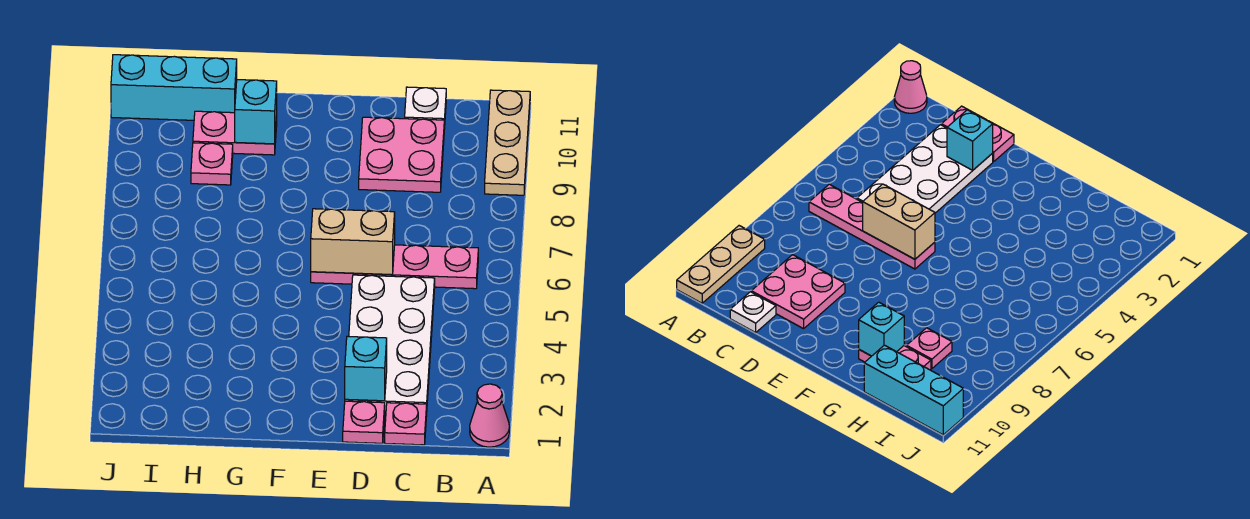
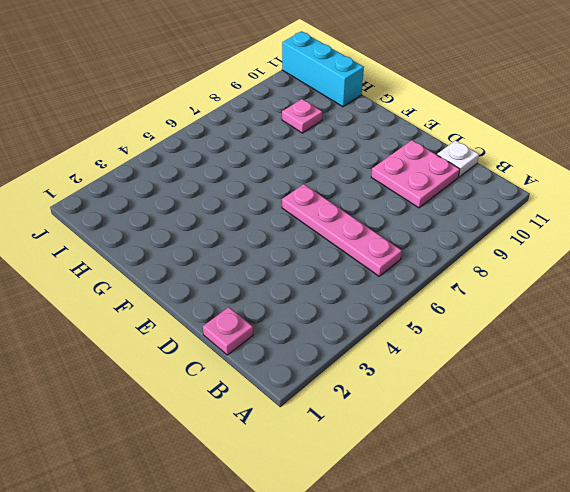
none -> pink 1x1 cone [470,384,510,447]
none -> tan 1x3 plate [485,90,530,195]
none -> white 2x4 plate [345,275,435,412]

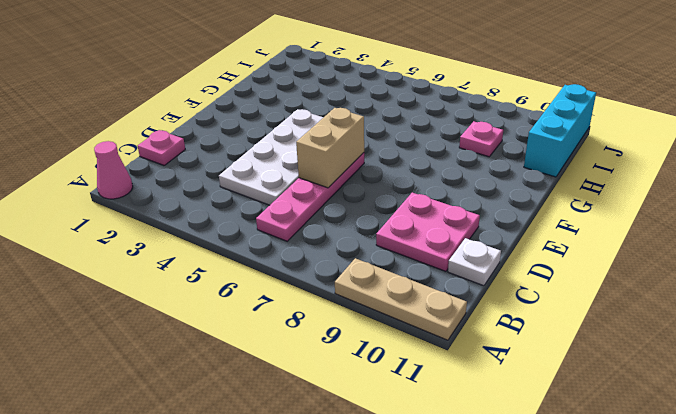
white 2x4 plate [219,109,324,205] -> white 2x4 plate turned to [345,275,435,412]
none -> pink 1x1 plate [343,401,385,443]
none -> pink 1x2 plate [193,111,277,155]
none -> cyan 1x1 brick [345,336,387,401]

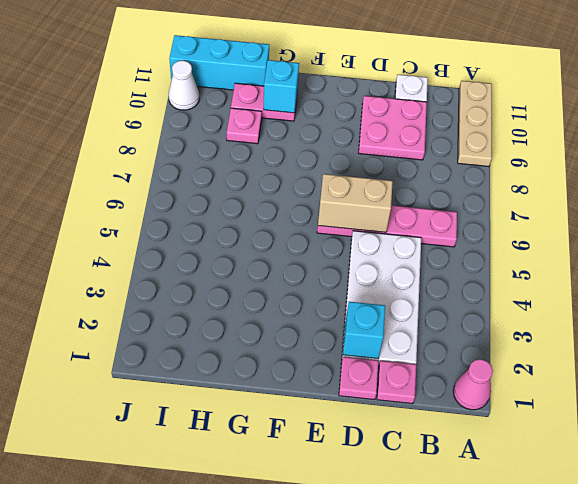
white 1x1 cone [169,61,199,110] -> none

